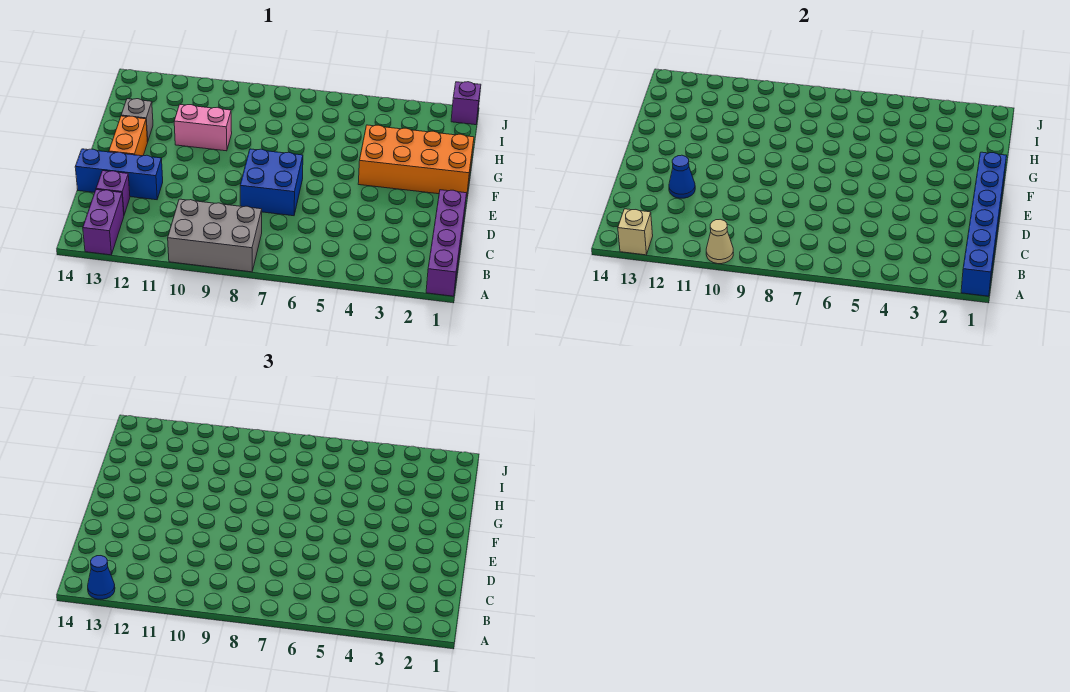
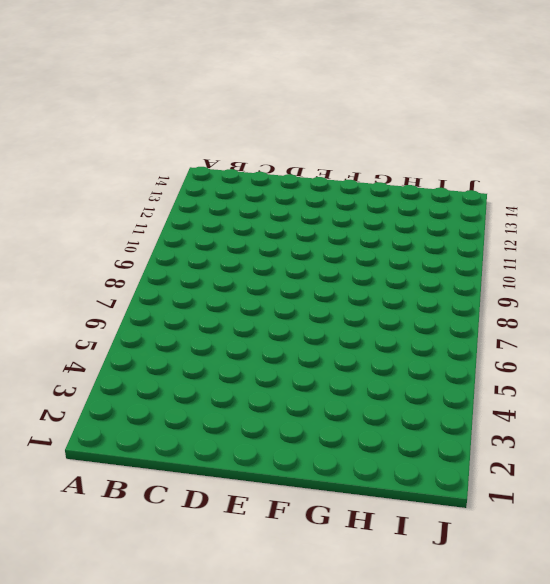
none -> purple 1x4 brick [426,190,467,296]
none -> grey 2x3 brick [168,199,262,272]
none -> purple 1x2 brick [83,190,124,255]

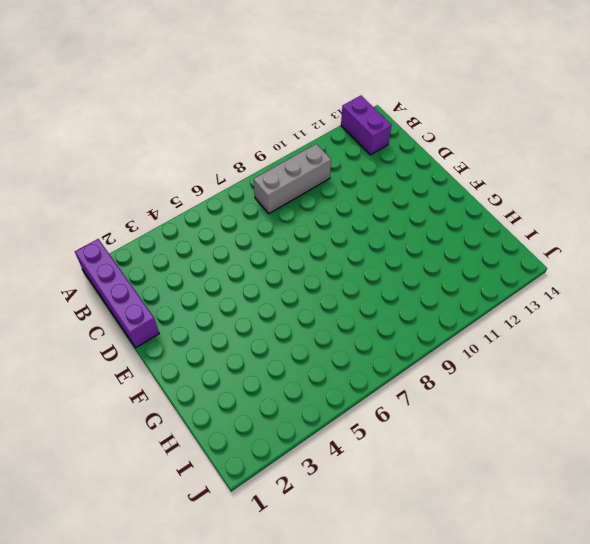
grey 1x3 brick [254,144,331,213] -> grey 2x3 brick [168,199,262,272]
none -> purple 1x1 brick [96,171,130,215]
none -> blue 2x2 brick [240,149,303,216]
none -> blue 1x3 brick [75,149,163,200]

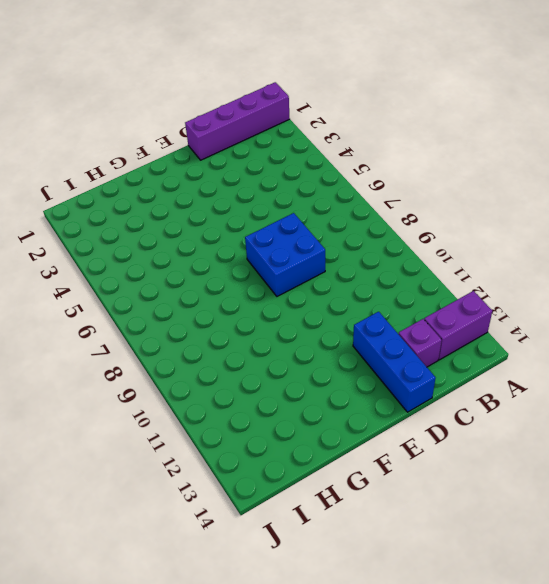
none -> grey 2x3 brick [168,199,262,272]
none -> orange 1x2 brick [109,116,148,156]
none -> orange 2x4 brick [358,125,474,197]

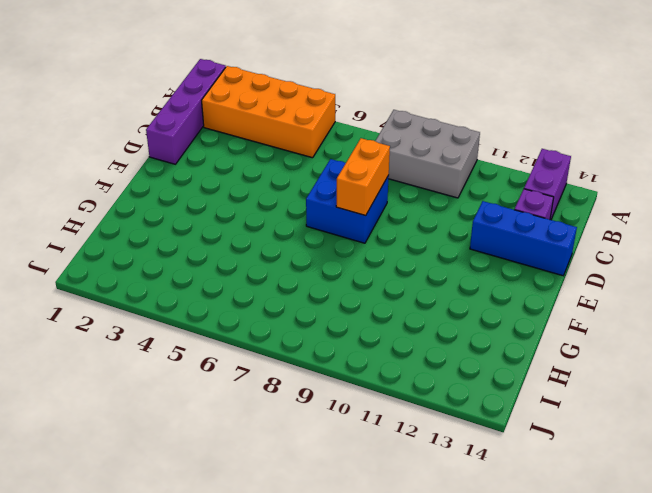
orange 2x4 brick [202,66,335,158] -> orange 2x4 brick moved to [358,125,474,197]
orange 1x2 brick [336,138,390,215] -> orange 1x2 brick moved to [109,116,148,156]
none -> pink 1x2 brick [174,104,232,151]
none -> grey 1x1 brick [121,99,153,142]
none -> purple 1x1 brick [451,82,481,125]

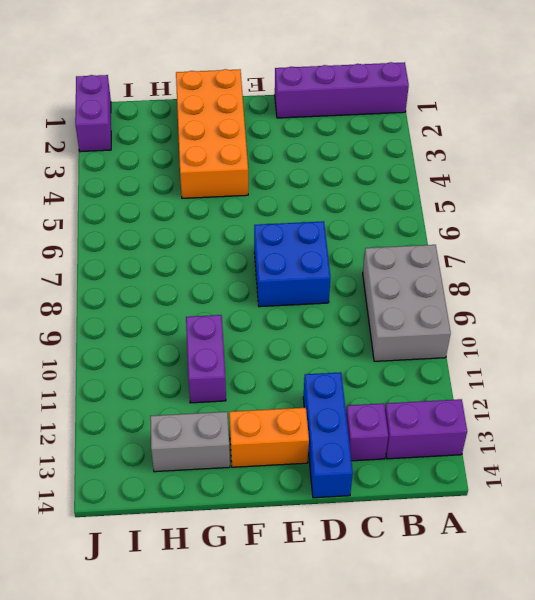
purple 1x2 brick [186,315,226,403] -> pink 1x2 brick [174,104,232,151]
grey 1x2 brick [150,412,230,472] -> grey 1x1 brick [121,99,153,142]
purple 1x2 brick [75,75,111,152] -> purple 1x1 brick [451,82,481,125]
none -> blue 1x6 brick [961,152,1007,296]
none -> tan 1x1 cone [706,219,733,264]
none -> tan 1x1 brick [618,209,653,255]

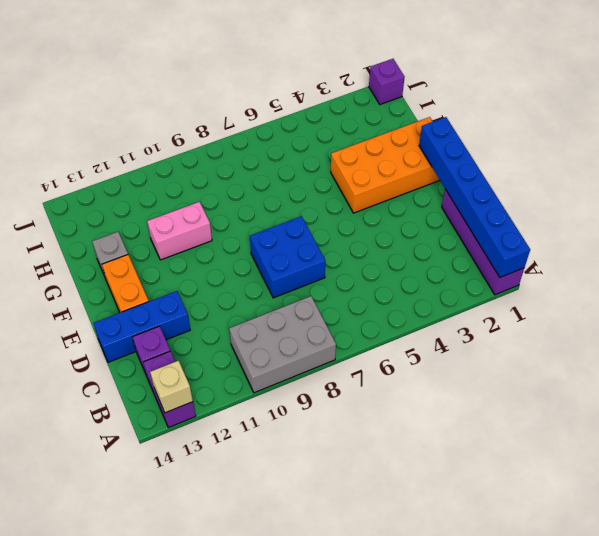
none -> tan 1x1 cone [706,219,733,264]
none -> blue 1x1 cone [669,155,695,198]
none -> blue 1x1 cone [88,556,115,599]

